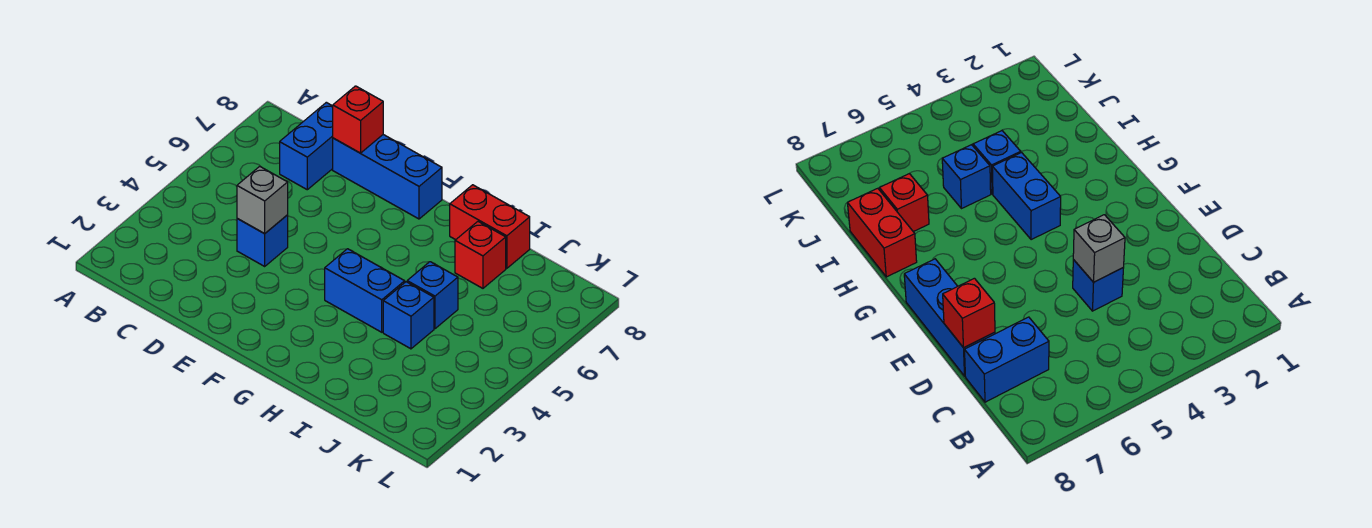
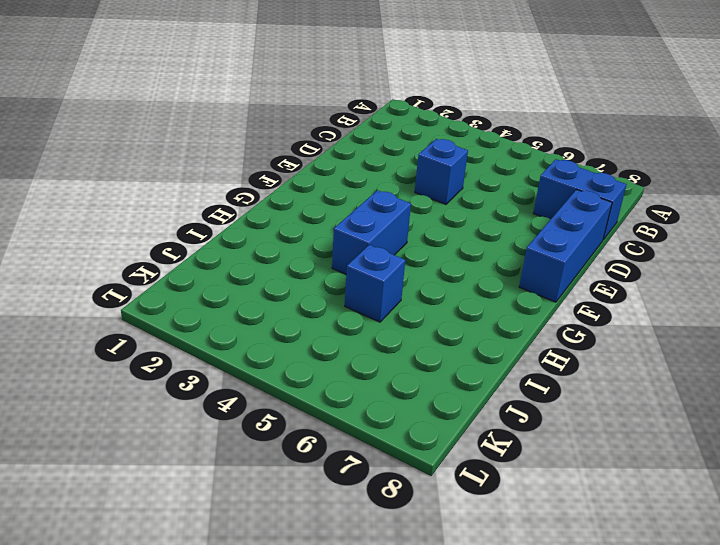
none -> red 1x2 brick [450,185,530,268]
none -> blue 1x1 brick [383,282,434,349]

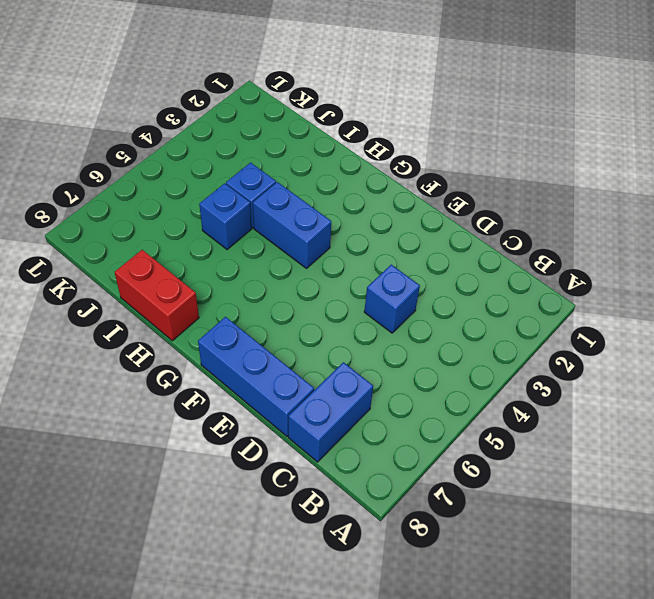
none -> red 1x1 brick [455,222,506,288]
none -> grey 1x1 brick [237,166,288,234]

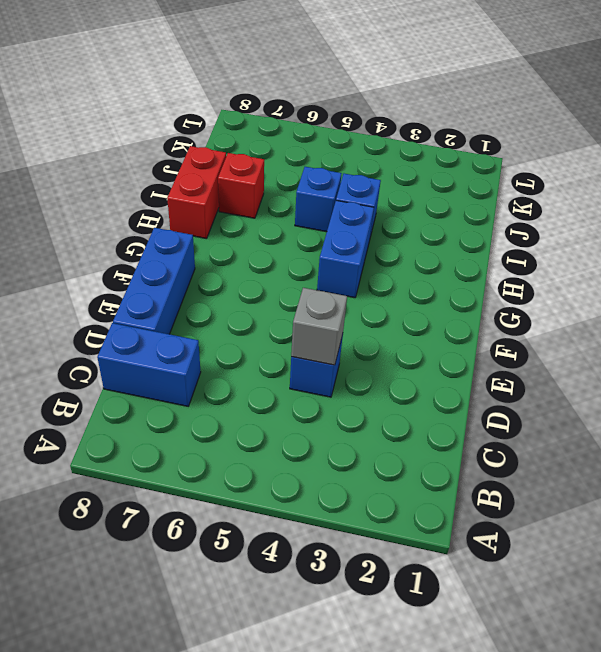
none -> red 1x1 brick [333,86,383,153]

